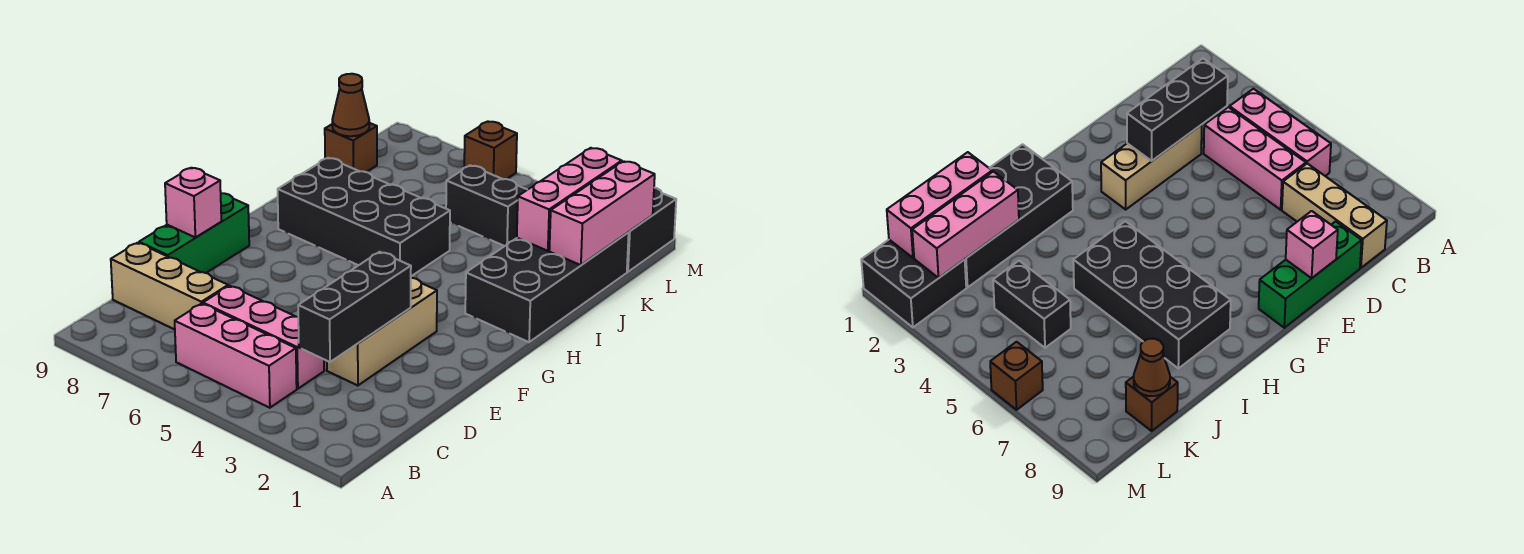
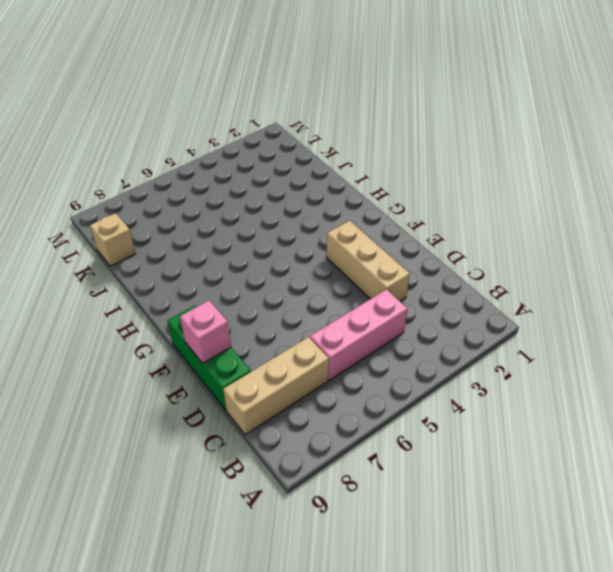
tan 1x1 brick [90,213,136,266] -> brown 1x1 brick [325,123,377,172]
none -> pink 1x3 brick [175,303,297,408]
none -> black 2x4 brick [465,232,629,342]
none -> black 2x4 brick [278,158,450,276]

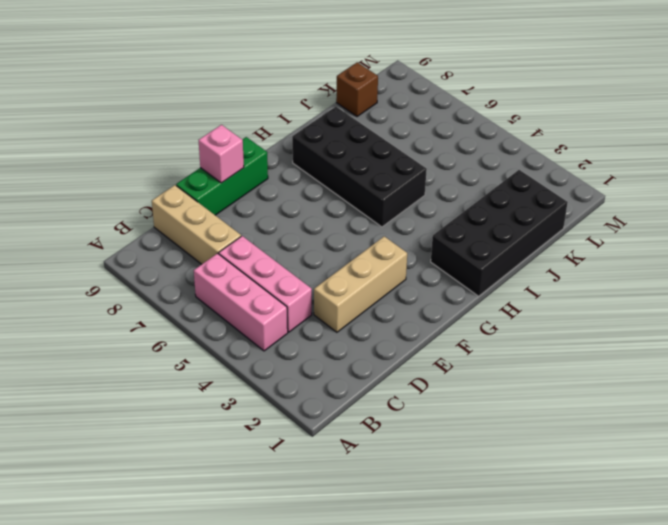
none -> black 1x2 brick [446,165,527,246]
none -> black 2x2 brick [627,188,676,272]
none -> brown 1x1 brick [464,122,517,179]

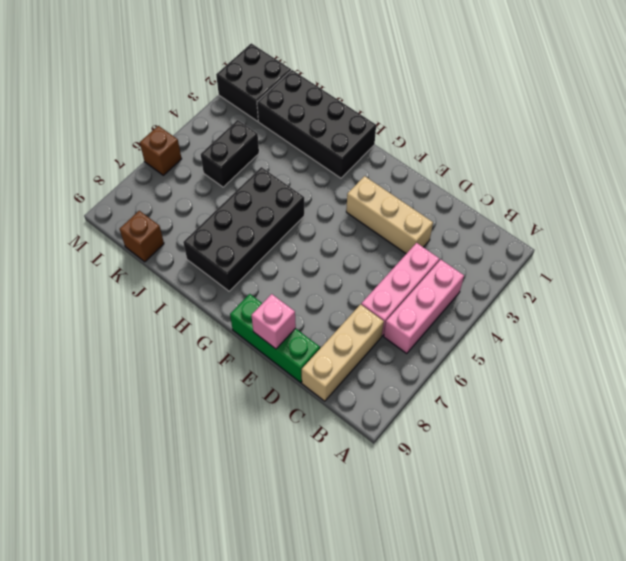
none -> black 1x3 brick [298,252,411,362]
none -> pink 1x3 brick [549,161,655,265]
none -> pink 1x3 brick [517,148,622,251]

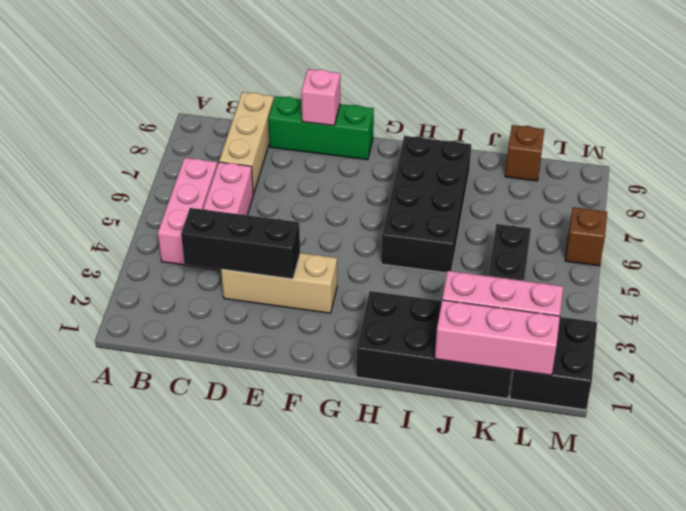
none -> brown 1x1 cone [332,74,369,136]

